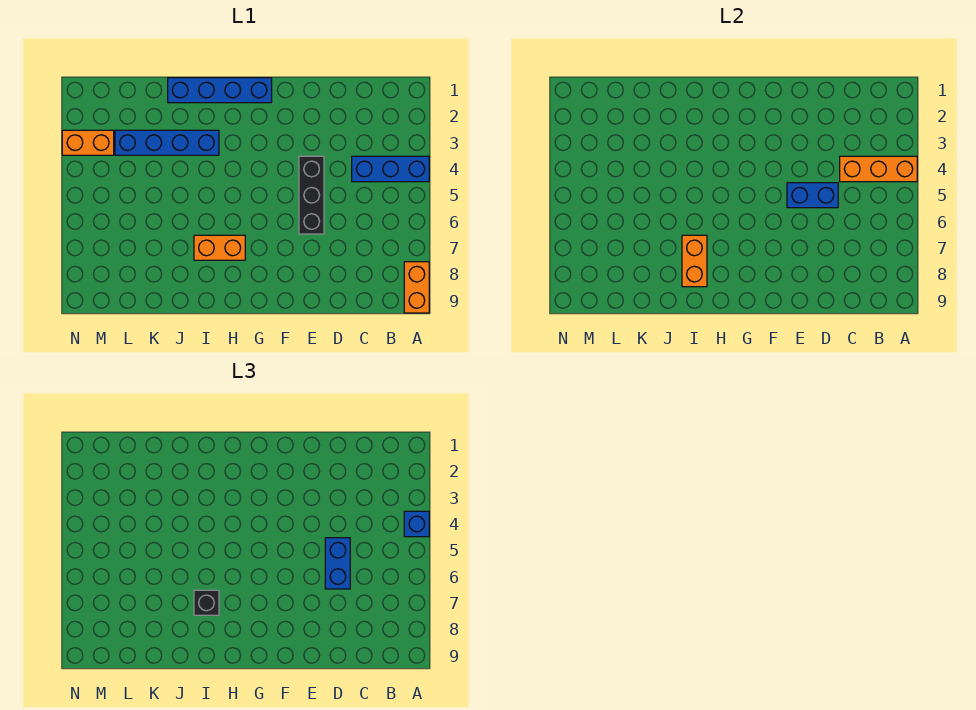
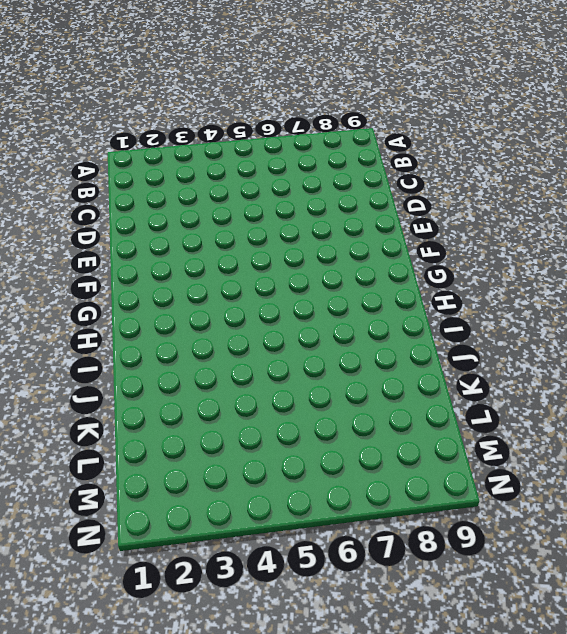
none -> blue 1x3 brick [352,156,429,182]
none -> orange 1x2 brick [404,262,429,313]
none -> black 1x3 brick [299,156,324,234]

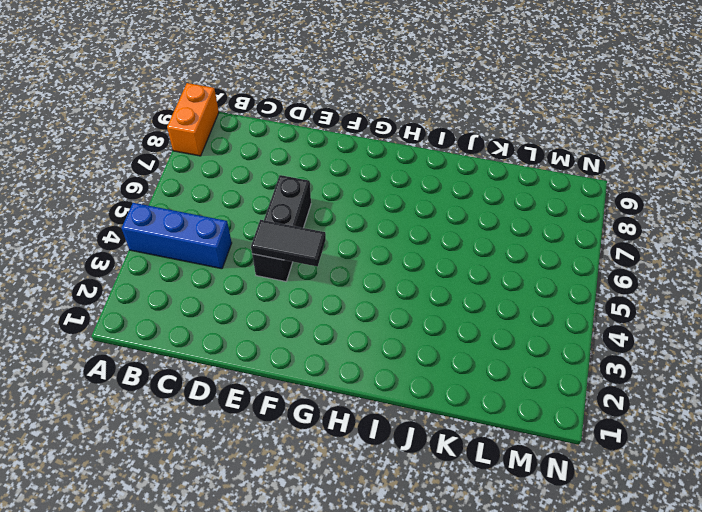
black 1x2 tile [251,220,326,267] -> none
none -> blue 1x4 brick [168,78,272,103]
none -> orange 1x2 brick [194,235,245,260]
none -> blue 1x4 brick [115,130,219,155]

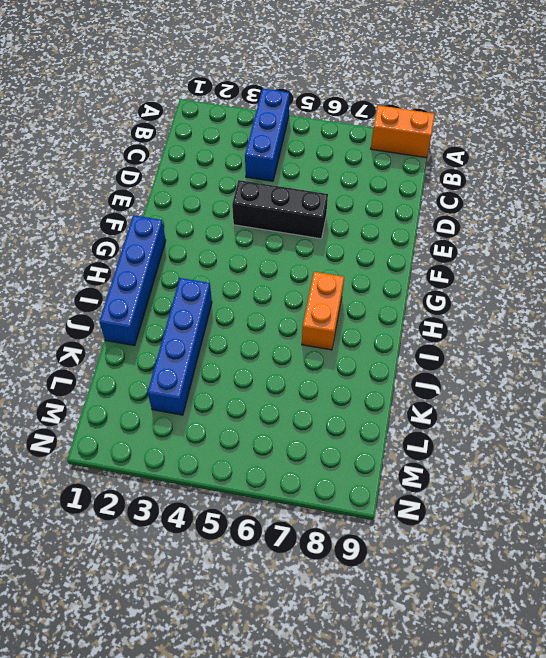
none -> orange 1x2 brick [62,130,114,155]
none -> orange 1x3 brick [840,156,917,182]
none -> blue 1x2 brick [787,183,838,208]

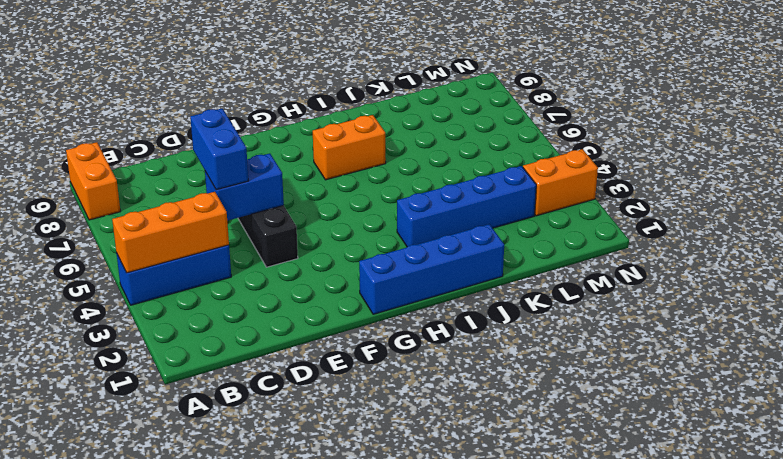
none -> orange 1x2 brick [682,235,707,287]
none -> blue 1x1 brick [404,511,429,537]
none -> black 1x1 brick [194,590,219,615]

